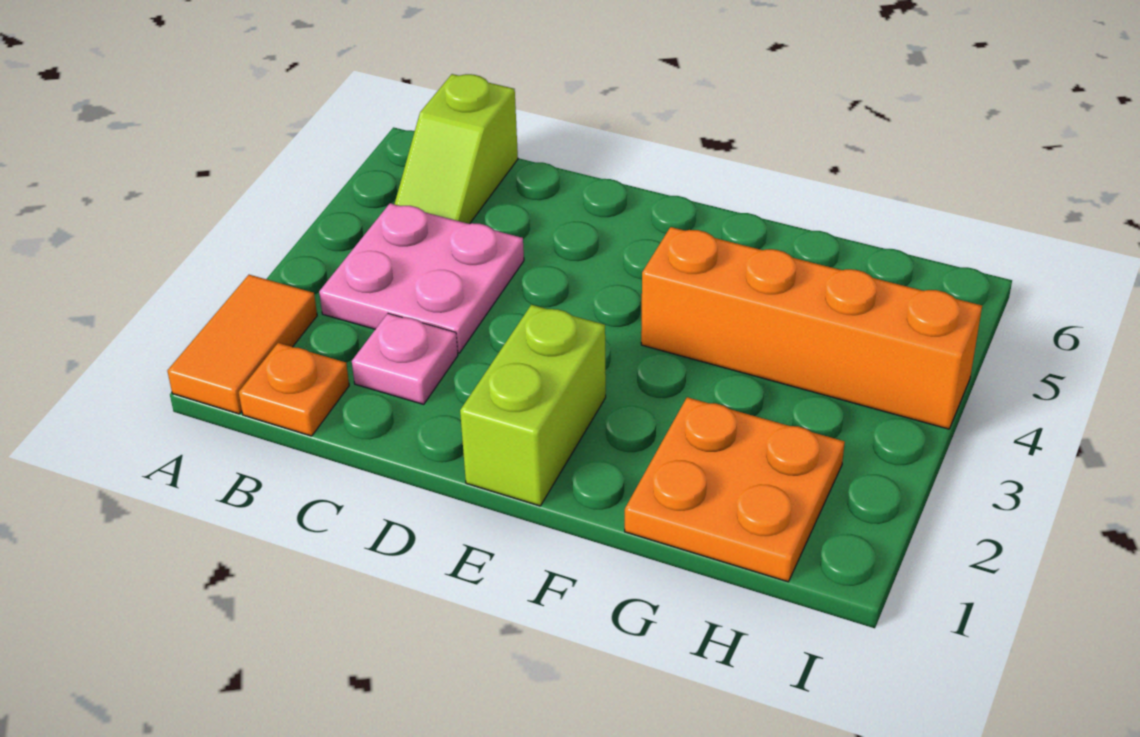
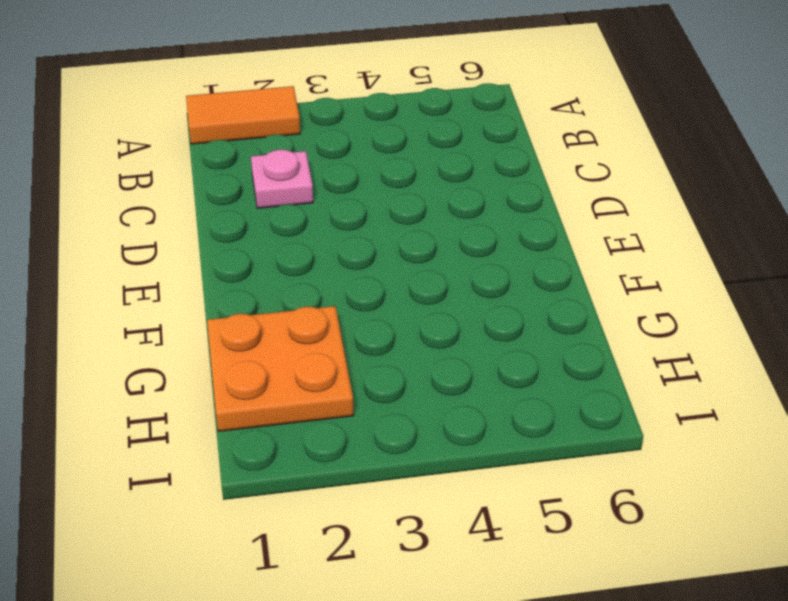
none -> orange 1x1 plate [239,343,349,436]
none -> pink 2x2 plate [319,203,524,353]

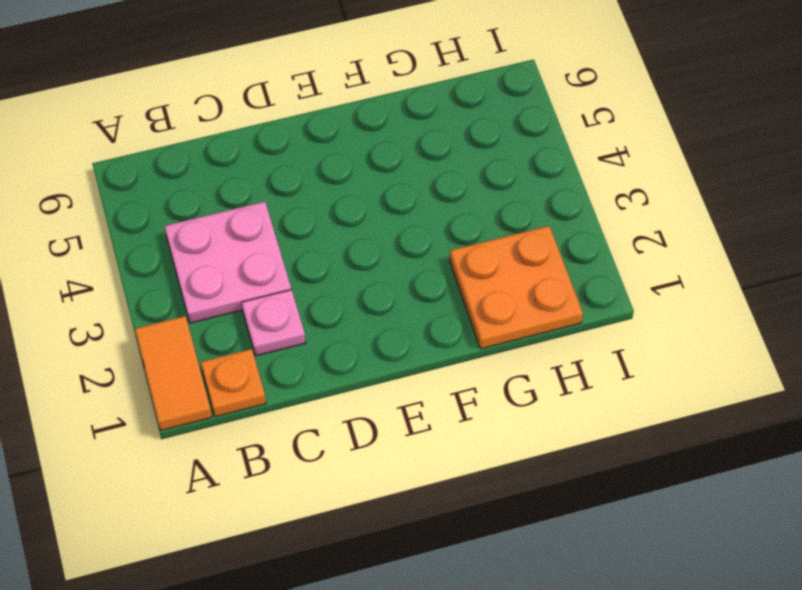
none -> lime 1x2 slope [395,74,518,224]
none -> lime 1x2 brick [460,305,606,506]

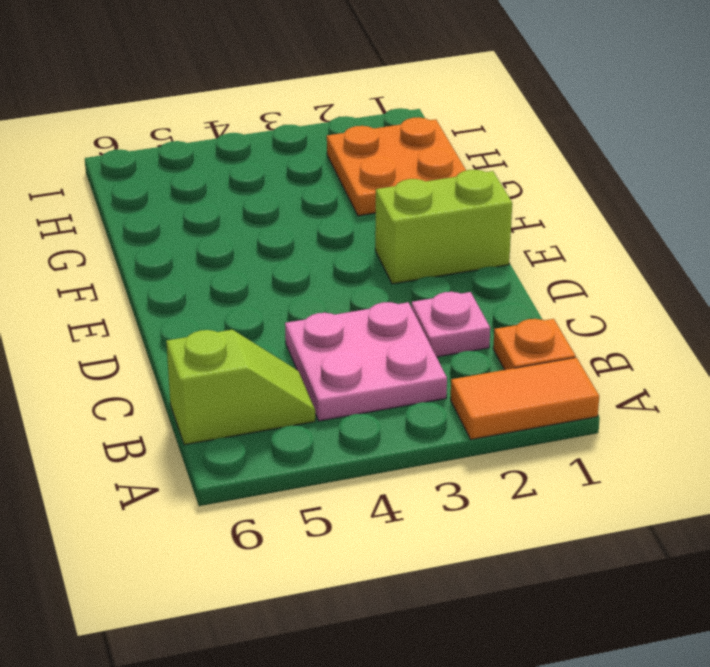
none -> orange 1x4 brick [641,227,982,429]

